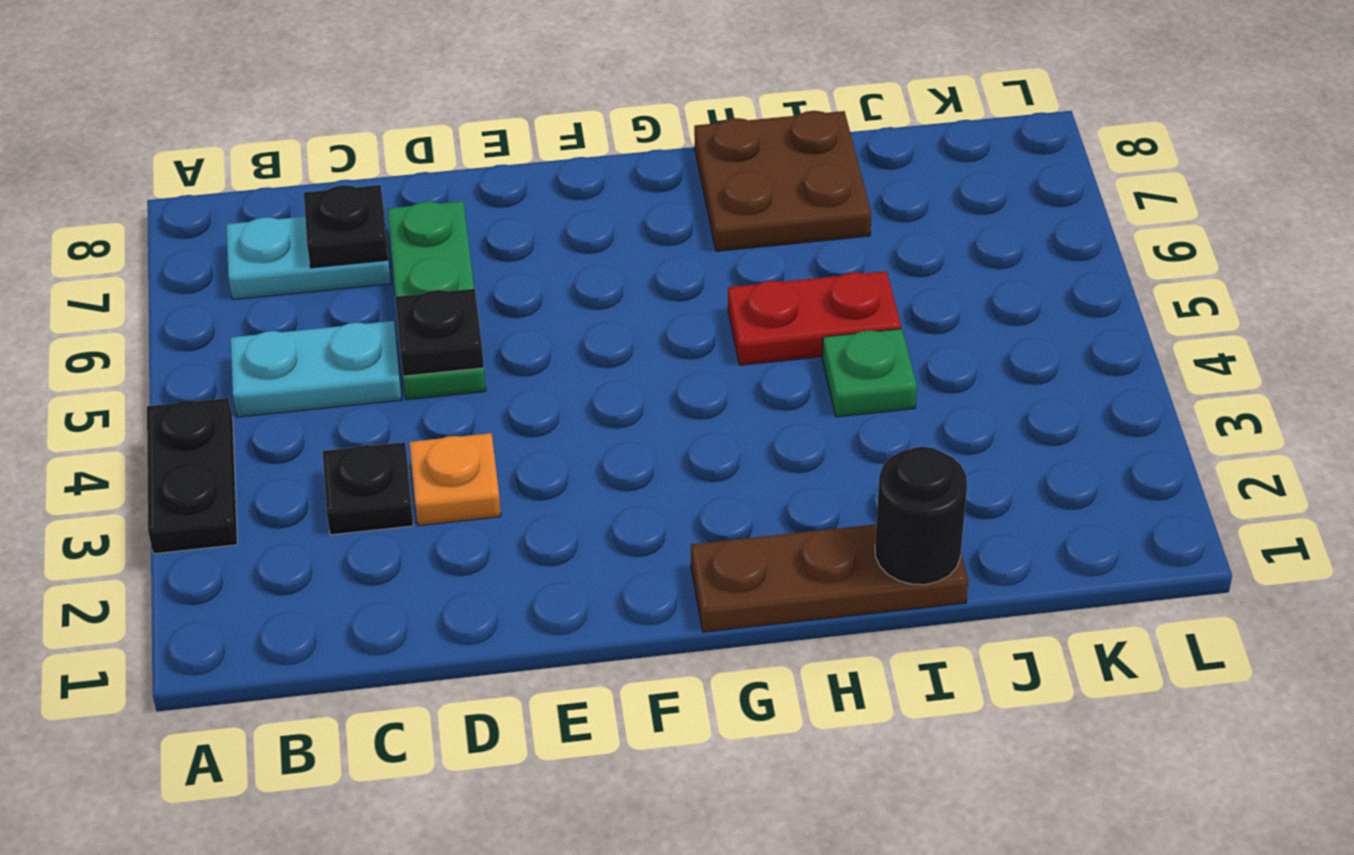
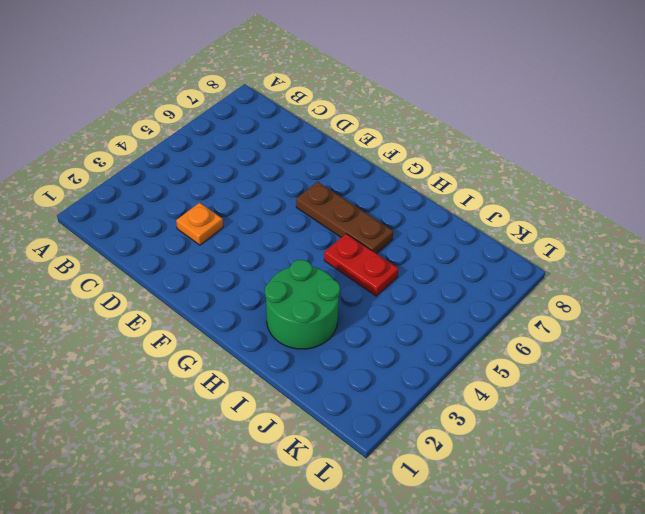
brown 1x3 plate [296,182,393,254] -> brown 1x3 plate moved to [691,524,968,632]
green 2x2 round brick [265,260,340,349] -> none
none -> black 1x2 plate [147,398,237,554]
none -> cyan 1x2 plate [231,321,402,417]
none -> cyan 1x2 plate [226,216,391,300]

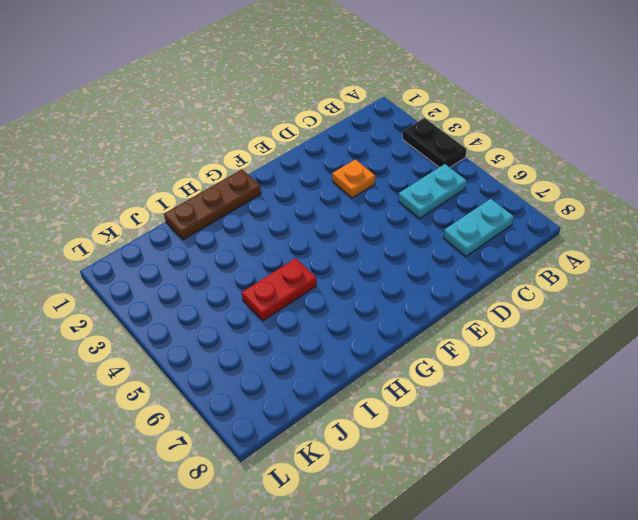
none -> black 1x1 plate [323,442,414,535]
none -> green 1x3 plate [388,201,486,400]
none -> brown 2x2 plate [694,111,872,251]

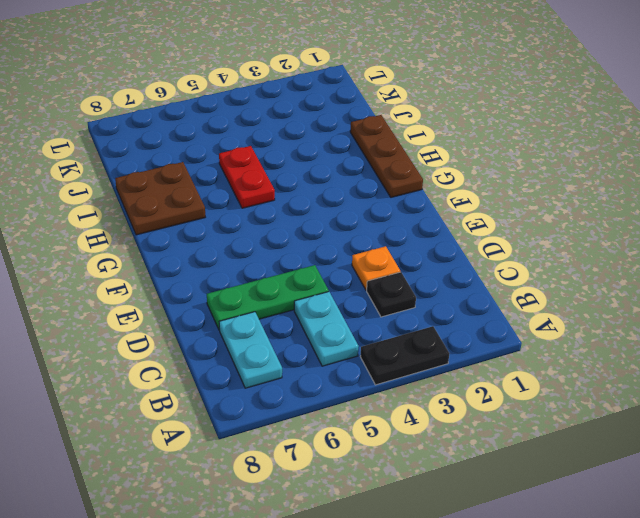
none -> green 1x1 plate [822,329,917,417]
none -> black 1x1 plate [304,185,388,268]
none -> black 1x1 plate [395,289,484,376]

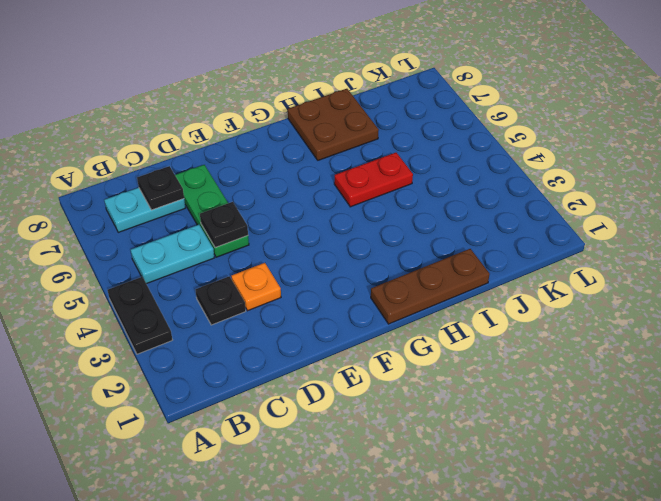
none -> green 1x1 plate [822,329,917,417]
none -> black 1x1 round brick [875,447,967,585]

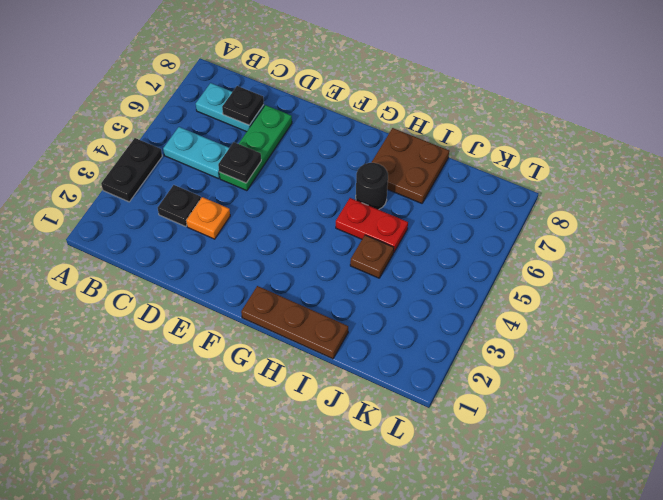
black 1x1 round brick [356,163,388,210] -> black 1x1 round brick moved to [875,447,967,585]
brown 1x1 plate [350,235,394,278] -> green 1x1 plate [822,329,917,417]

